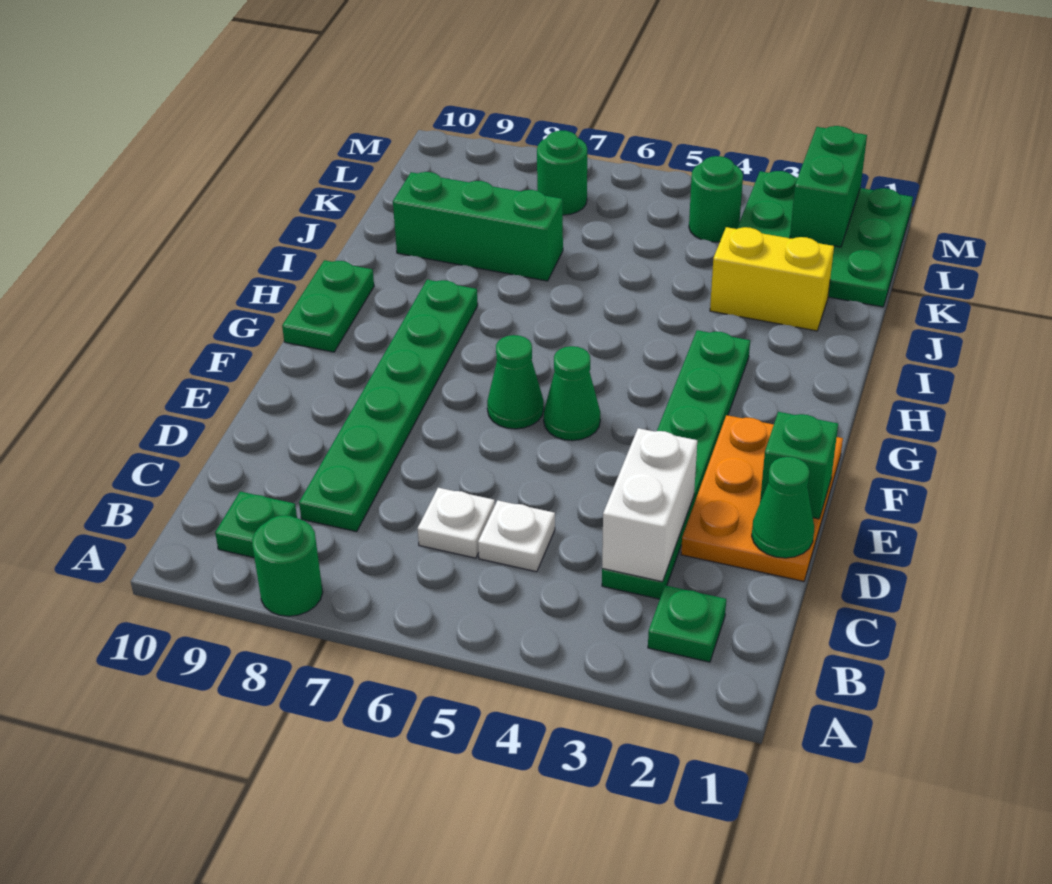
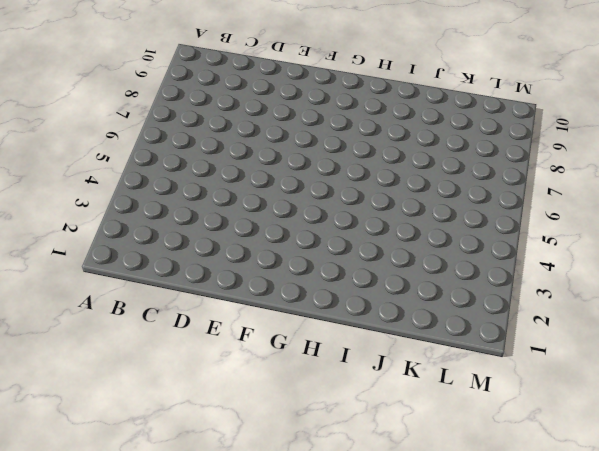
none -> green 1x1 round brick [252,515,323,616]
none -> green 1x1 plate [648,585,726,662]
none -> green 1x1 plate [215,492,297,558]

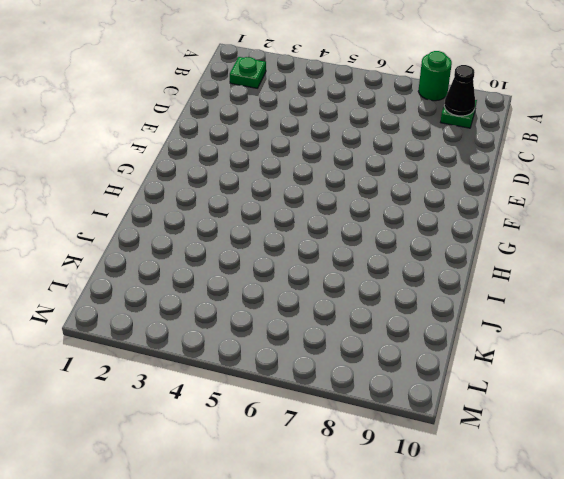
black 1x1 cone [444,65,475,116] -> none
none -> green 1x6 plate [602,330,750,599]
none -> white 1x1 plate [478,500,555,572]
none -> white 1x1 plate [417,488,495,558]

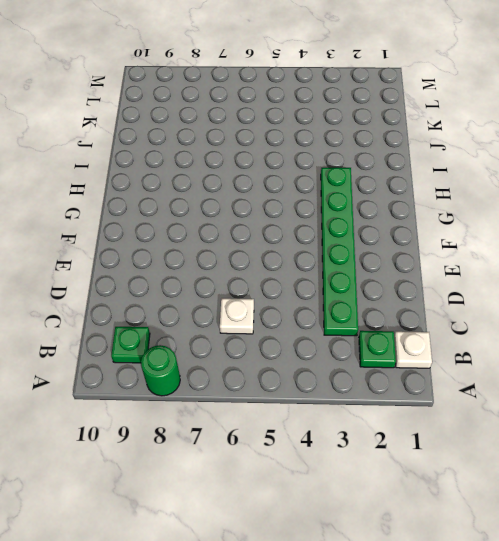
white 1x1 plate [394,331,432,368] -> white 1x1 plate moved to [478,500,555,572]
none -> green 1x6 plate [299,280,478,532]
none -> orange 2x3 plate [681,415,843,581]
none -> green 1x1 cone [544,346,600,441]

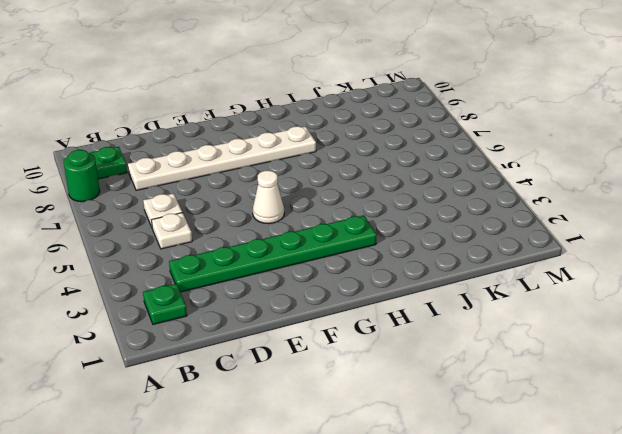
white 1x6 plate [128,126,316,190] -> green 1x6 plate [299,280,478,532]
white 1x1 cone [253,171,284,224] -> green 1x1 cone [544,346,600,441]
none -> orange 2x3 plate [681,415,843,581]
none -> green 1x1 cone [487,335,544,429]
none -> green 1x2 plate [282,260,374,352]

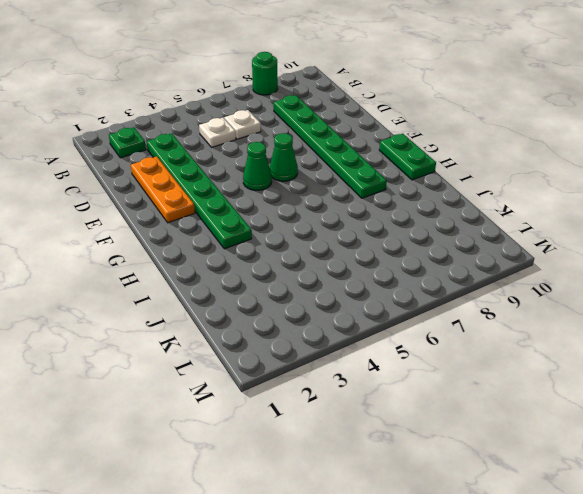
orange 1x3 plate [131,156,195,223] -> orange 2x3 plate [681,415,843,581]
none -> green 1x1 plate [215,492,297,558]
none -> yellow 1x2 brick [710,227,834,331]
none -> green 1x3 brick [393,172,563,281]

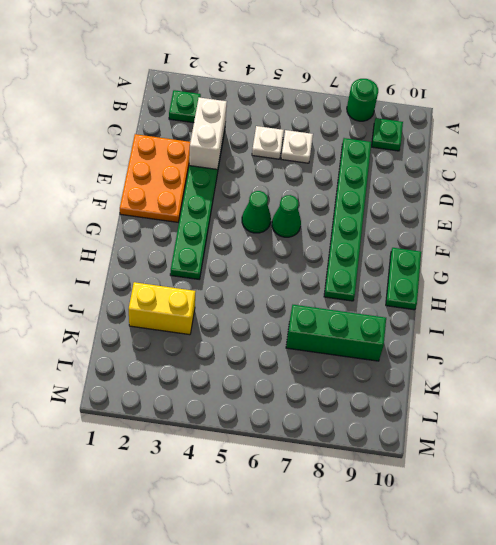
none -> green 3x3 plate [737,171,913,307]
none -> green 1x1 round brick [689,156,743,242]
none -> green 1x1 round brick [537,131,587,215]

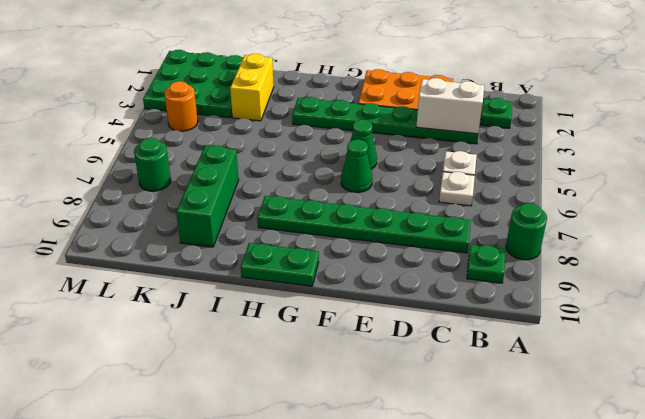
orange 1x1 round brick [164,81,198,131] -> green 1x1 round brick [689,156,743,242]
none -> green 1x1 cone [752,457,814,558]
none -> green 1x1 brick [760,412,838,519]
none -> green 1x2 brick [790,126,867,247]

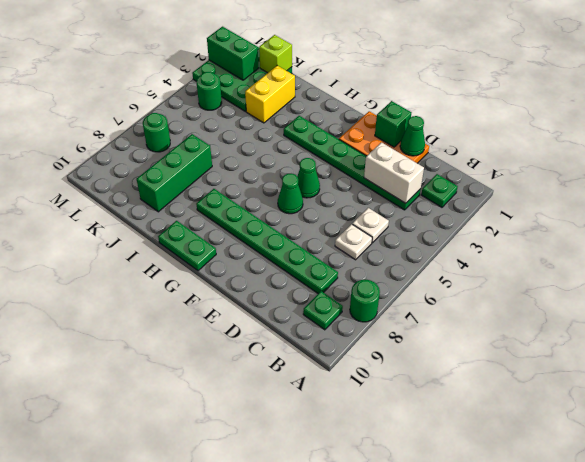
lime 1x1 brick [259,35,292,73] -> none

